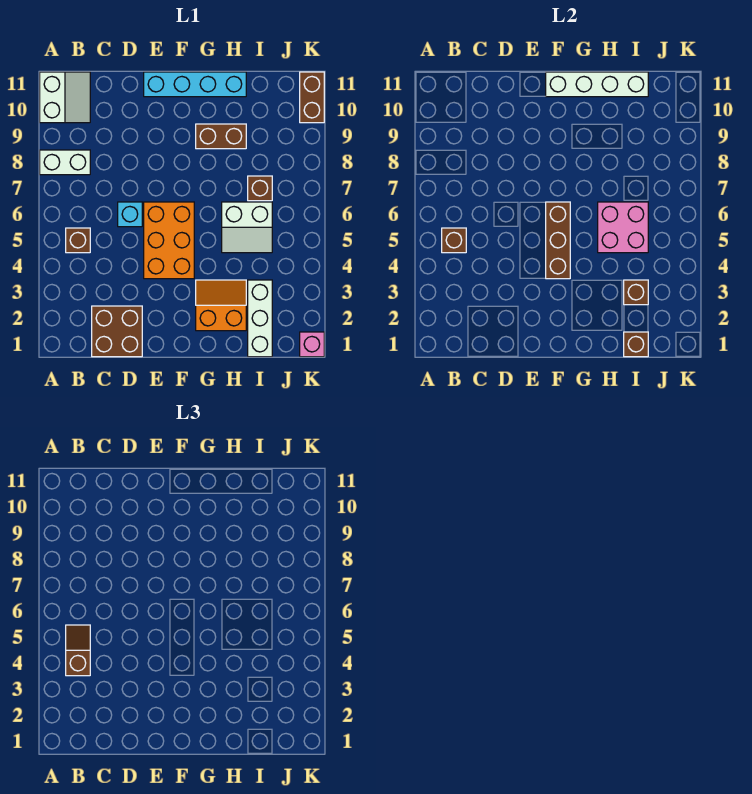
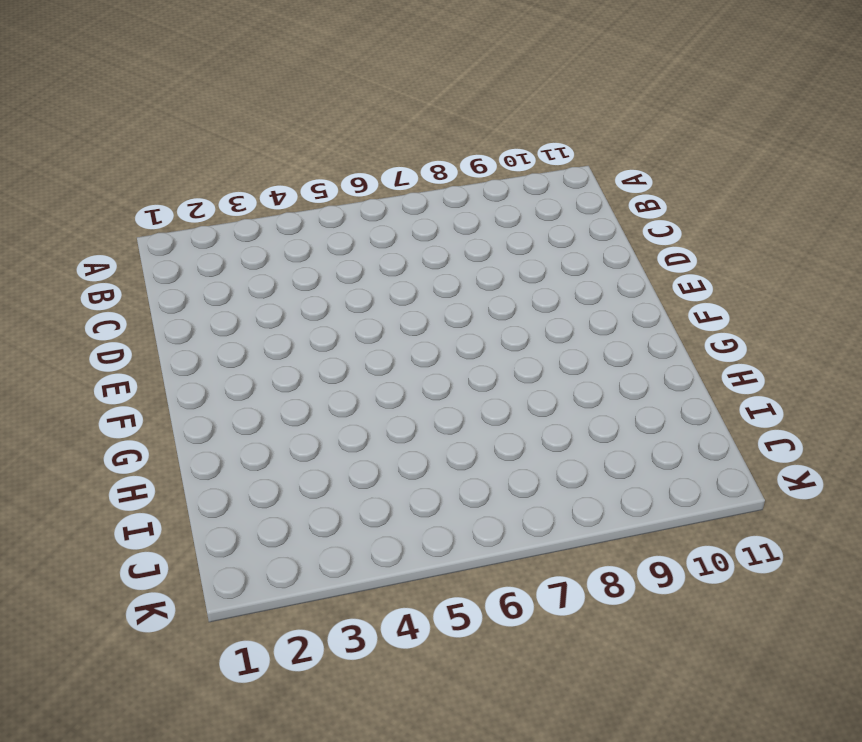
none -> white 1x2 brick [40,150,90,175]
none -> white 2x2 slope [40,72,90,123]
none -> brown 1x1 brick [66,228,90,253]

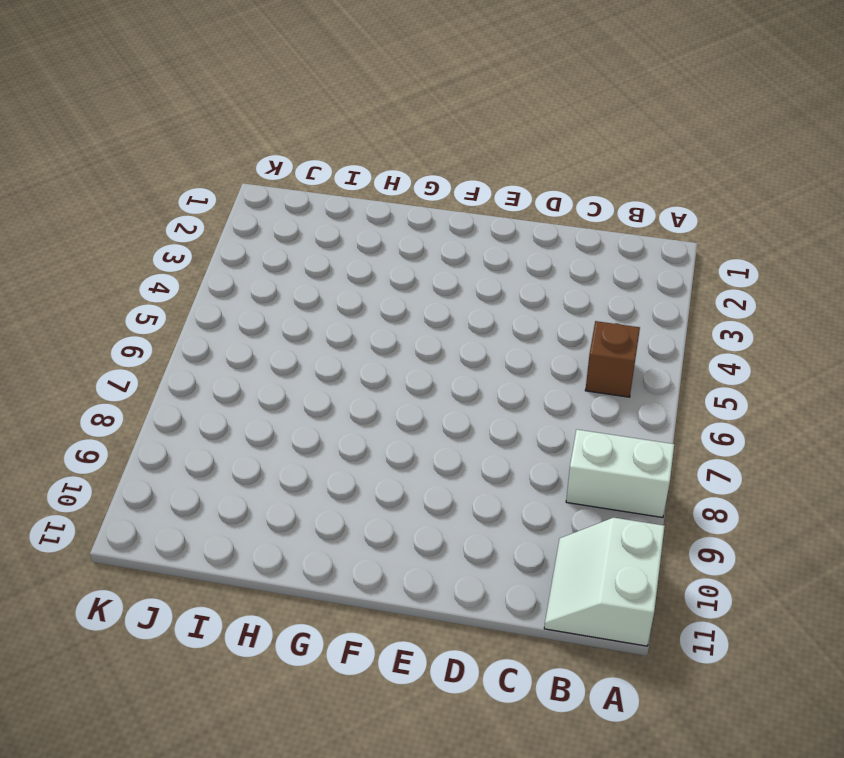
none -> brown 2x2 brick [92,306,142,357]
none -> cyan 1x1 brick [118,202,142,227]
none -> orange 2x3 brick [144,202,194,279]

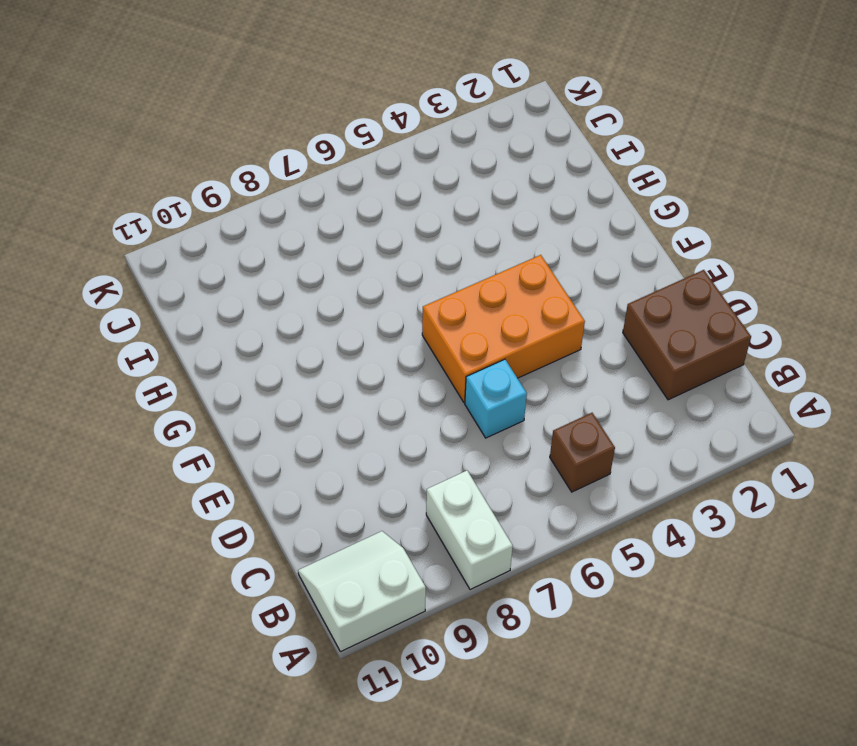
none -> cyan 1x4 brick [144,72,246,97]
none -> orange 2x2 slope [196,280,246,331]
none -> brown 1x2 brick [196,124,246,149]

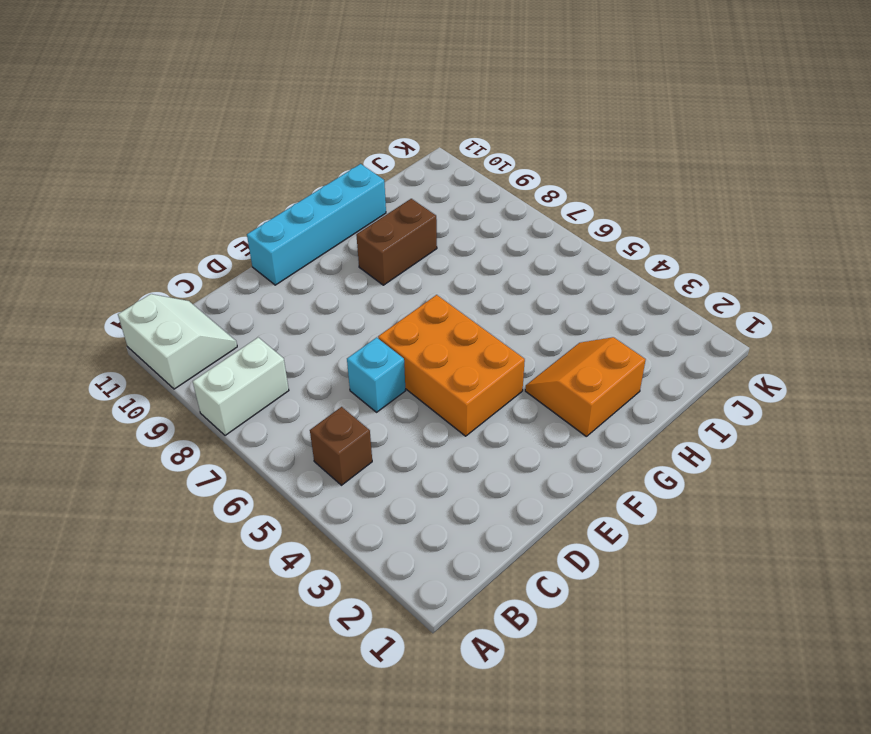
none -> brown 2x2 brick [92,306,142,357]
none -> white 2x2 slope [222,202,272,253]
none -> white 1x3 brick [248,280,272,357]

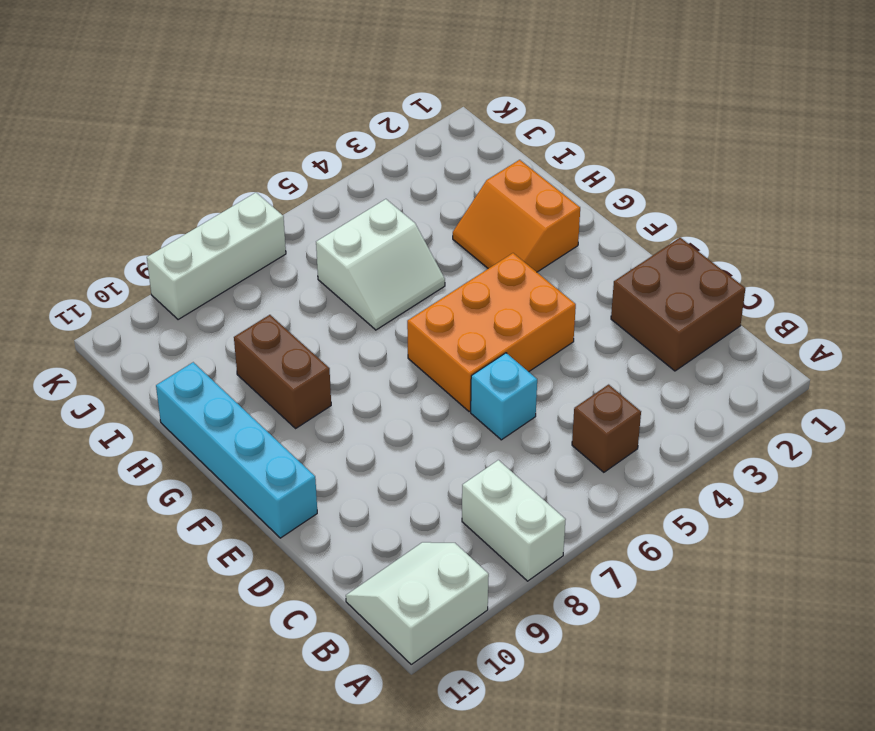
white 2x2 slope [316,199,445,330] -> white 2x2 slope turned to [222,202,272,253]
white 1x3 brick [147,193,286,320] -> white 1x3 brick moved to [248,280,272,357]
none -> brown 1x1 brick [248,176,272,201]
none -> pink 1x1 brick [300,332,324,357]
none -> brown 1x2 brick [300,72,324,123]

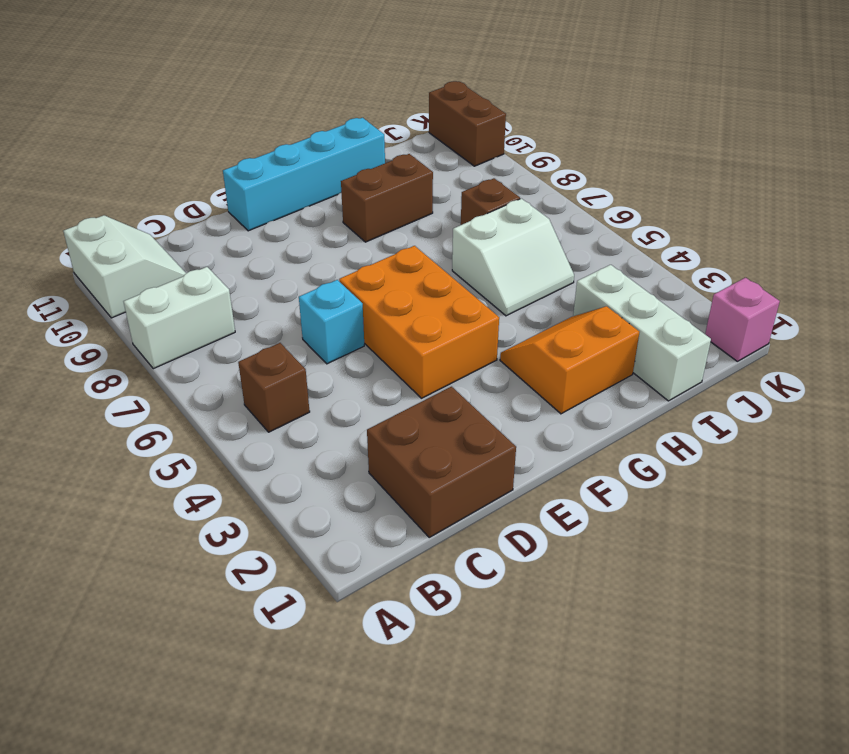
none -> brown 1x1 brick [442,228,466,253]
none -> brown 1x3 brick [546,202,570,279]
none -> white 1x4 brick [546,72,648,97]

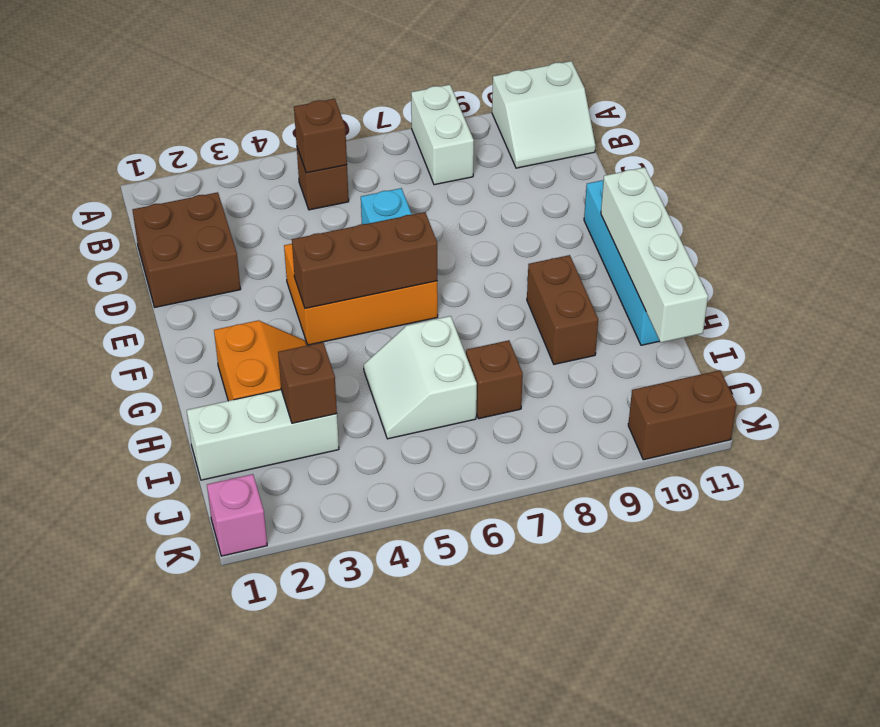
none -> pink 2x2 brick [598,202,648,253]
none -> brown 1x1 brick [624,332,648,357]
none -> brown 1x2 slope [66,625,90,676]

